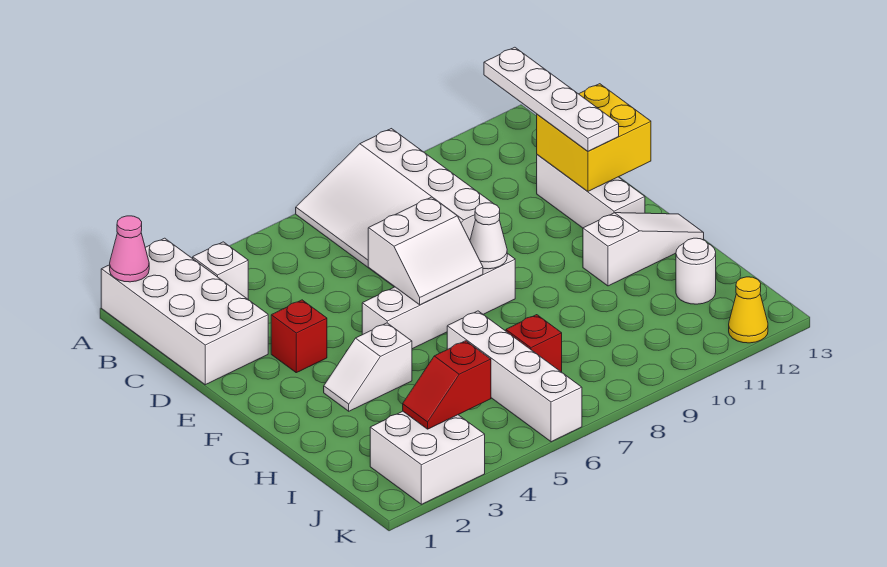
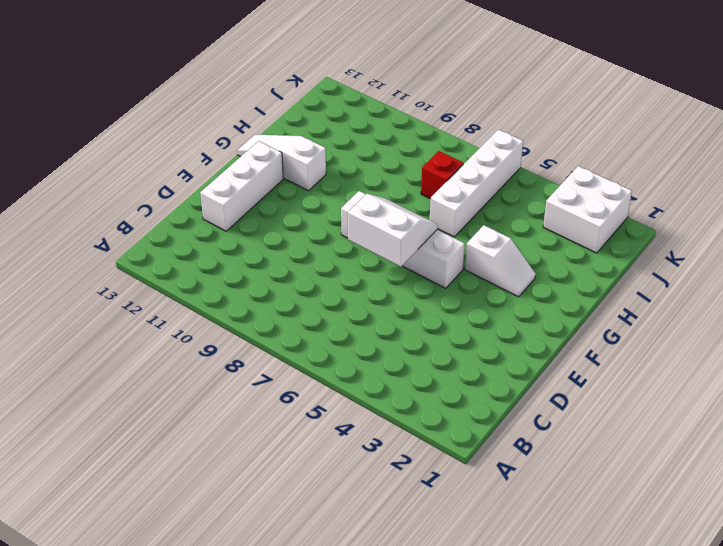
none -> white 2x4 brick [101,238,268,385]
none -> white 3x4 slope [296,129,492,287]
none -> white 1x1 brick [193,242,248,299]

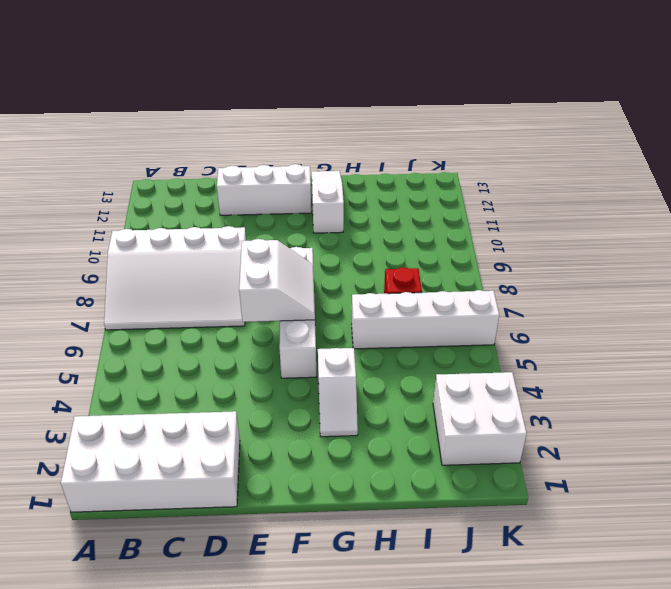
none -> white 1x1 brick [193,242,248,299]
none -> red 1x1 brick [271,300,327,373]
none -> white 1x1 round brick [676,238,716,304]

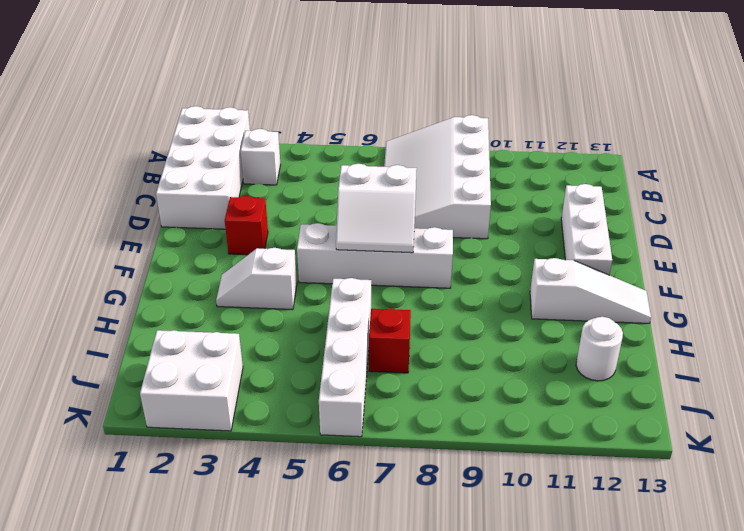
none -> yellow 1x1 cone [729,277,768,343]
none -> pink 1x1 cone [110,216,149,282]
none -> yellow 2x2 brick [537,84,651,191]

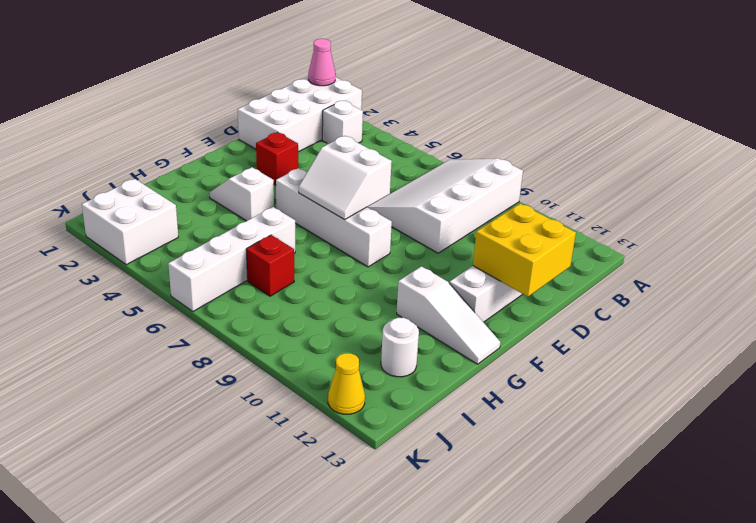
none -> white 1x1 cone [470,203,507,269]
none -> red 1x2 slope [403,341,491,429]
none -> white 1x4 plate [484,47,619,151]

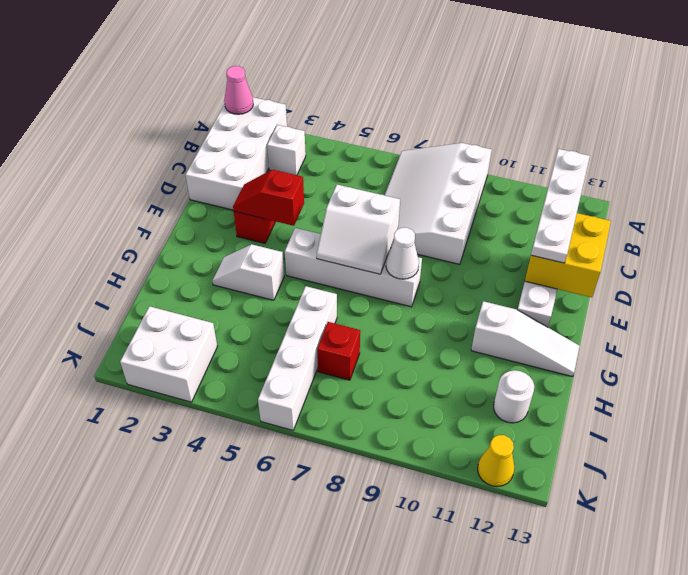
red 1x2 slope [233,170,304,226] -> red 1x2 slope moved to [403,341,491,429]

